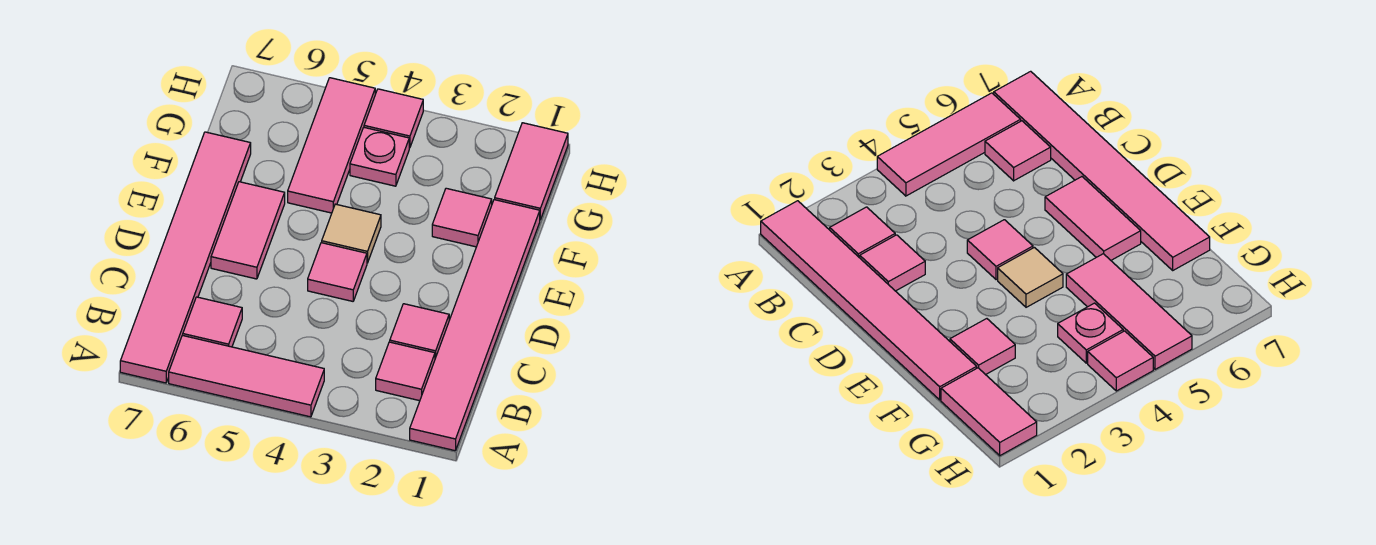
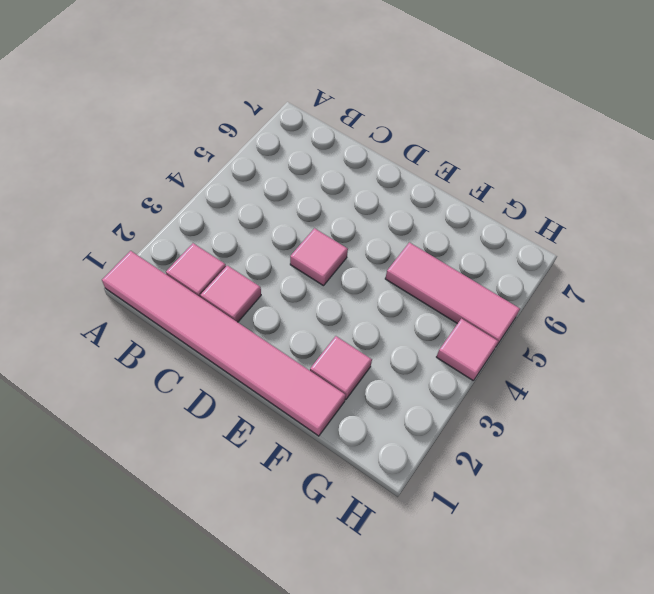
none -> pink 1x3 tile [169,335,324,417]
none -> pink 1x6 tile [120,132,251,383]
none -> pink 1x1 tile [183,297,242,347]

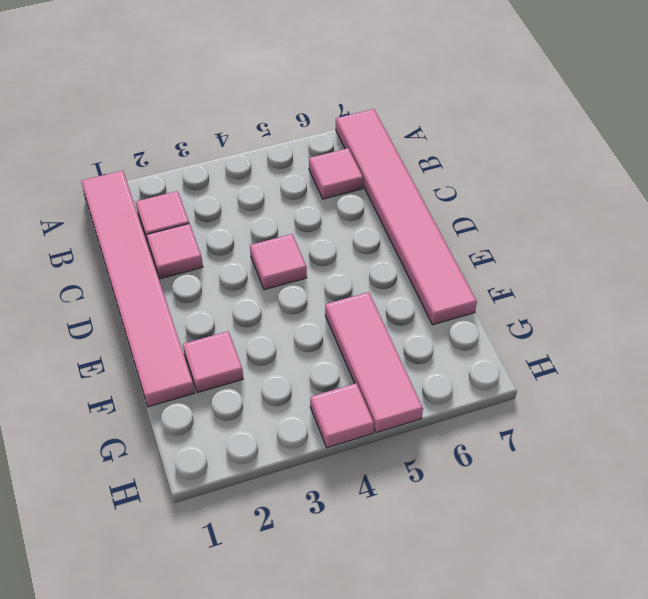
none -> pink 1x3 tile [169,335,324,417]
none -> pink 1x2 tile [211,182,285,279]
none -> tan 1x1 tile [322,204,381,263]

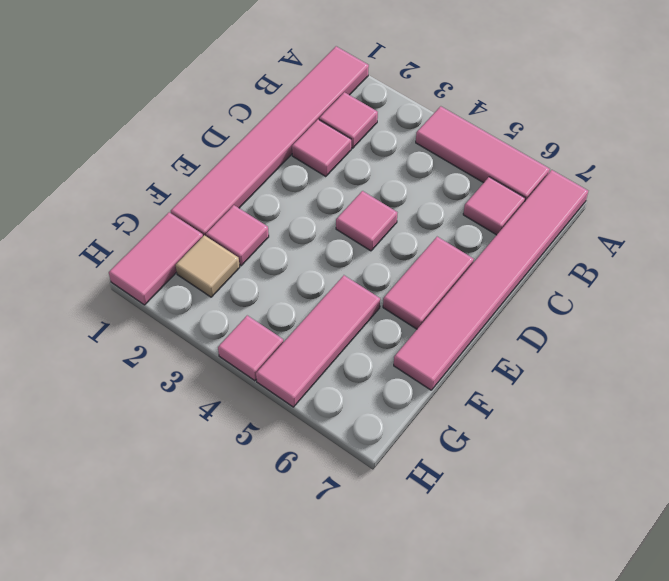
tan 1x1 tile [176,235,240,297] -> tan 1x1 tile moved to [322,204,381,263]
none -> pink 1x1 plate [350,128,409,186]

